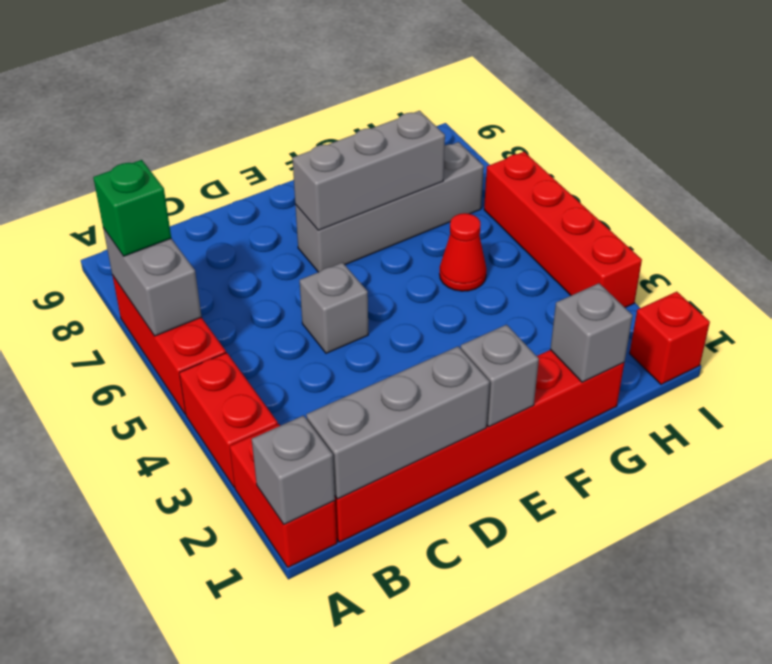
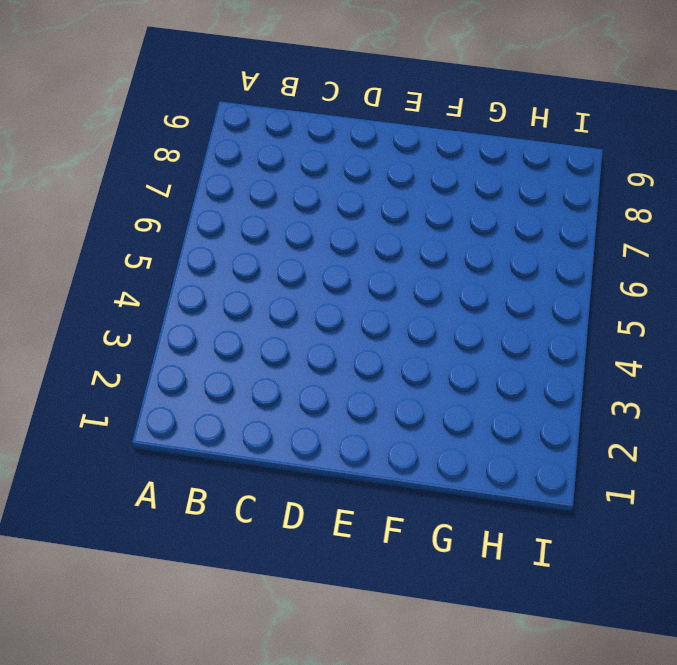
none -> red 1x2 brick [230,424,337,567]
none -> red 1x2 brick [179,353,278,487]
none -> red 1x3 brick [112,275,226,414]

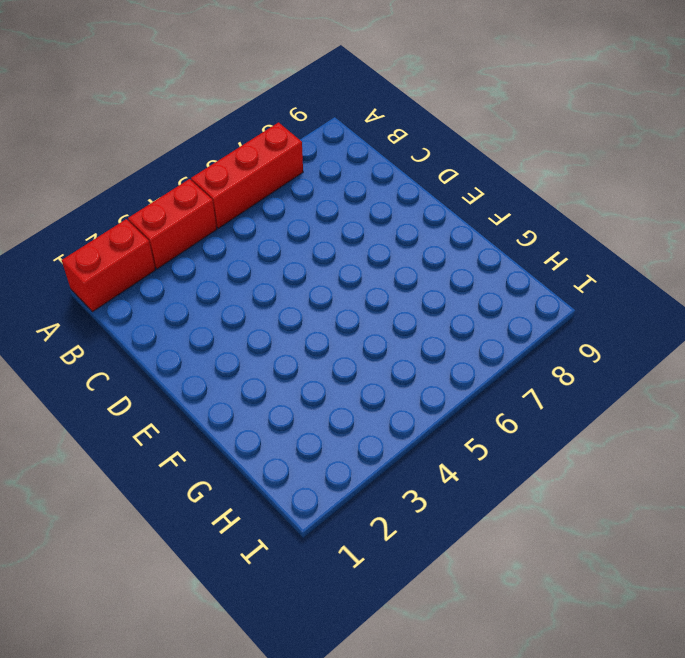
none -> red 1x6 brick [335,350,624,542]
none -> grey 1x1 brick [300,263,368,353]
none -> grey 1x4 brick [295,142,484,272]

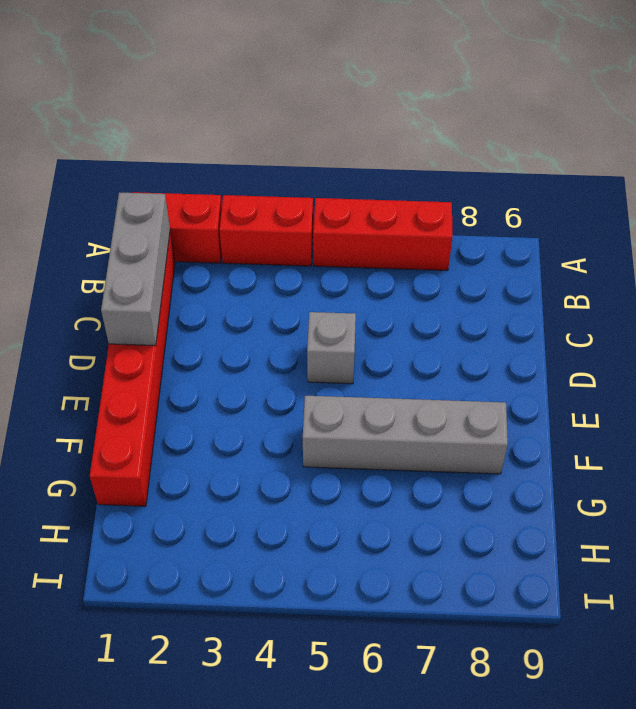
grey 1x4 brick [303,396,508,474] -> grey 1x4 brick turned to [295,142,484,272]
none -> red 1x1 cone [440,213,487,291]
none -> red 1x1 brick [629,292,710,384]
none -> red 1x4 brick [484,152,642,307]

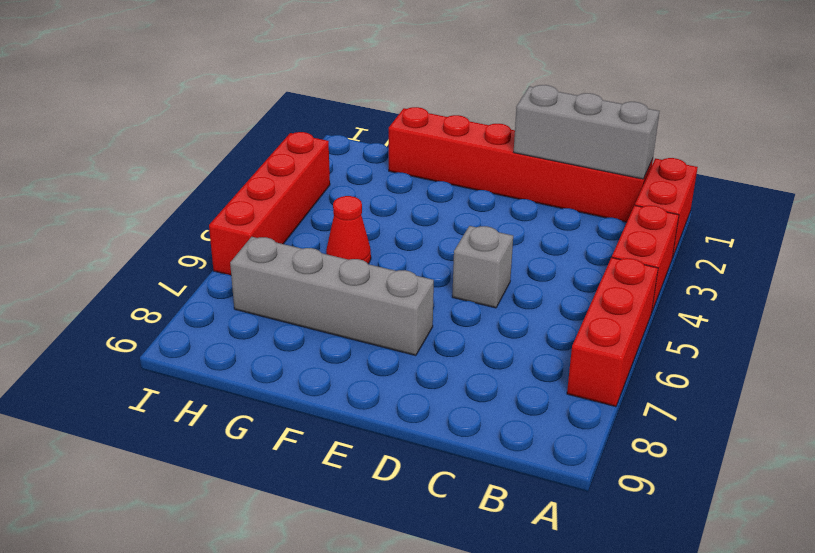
none -> red 1x1 brick [629,292,710,384]
none -> grey 1x1 brick [252,415,335,524]
none -> grey 1x2 brick [103,228,201,336]

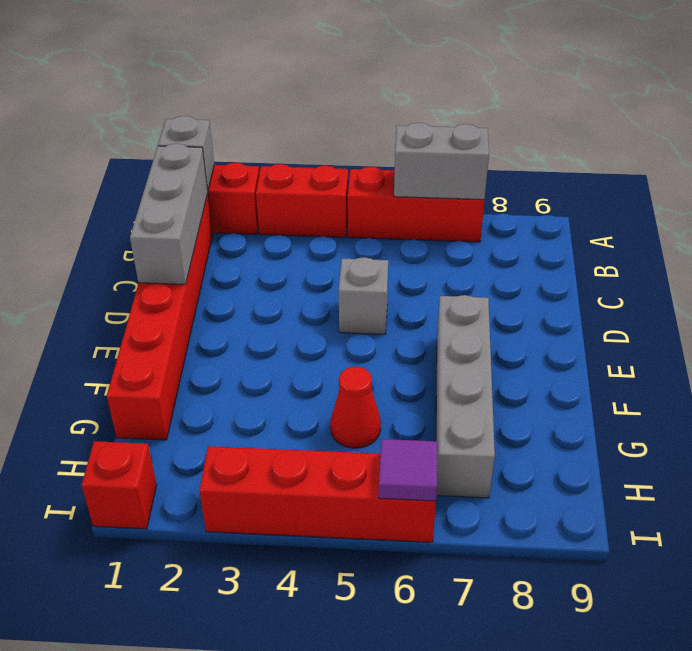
purple 1x1 tile [379,439,437,501] -> none
none -> grey 1x1 brick [460,325,539,427]
none -> grey 1x3 brick [292,111,445,230]
none -> grey 1x1 brick [550,283,633,382]

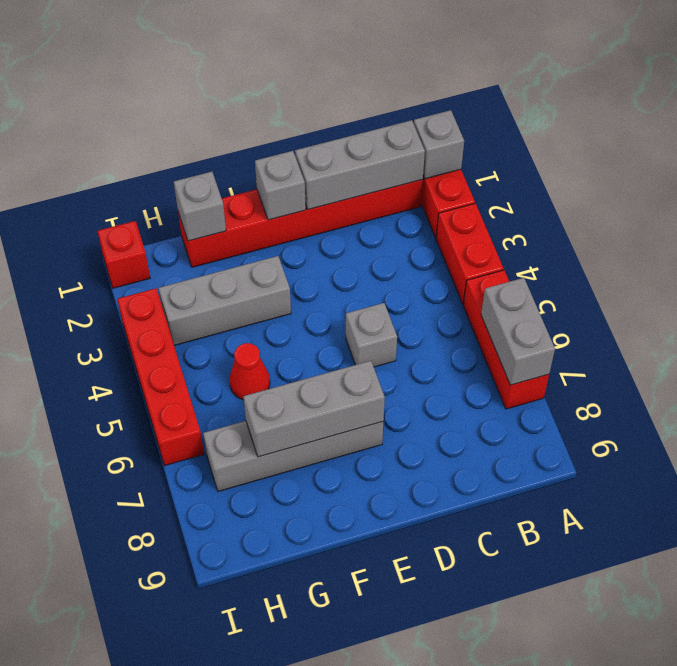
grey 1x3 brick [159,256,291,345] -> none
none -> green 1x1 brick [93,160,171,256]

